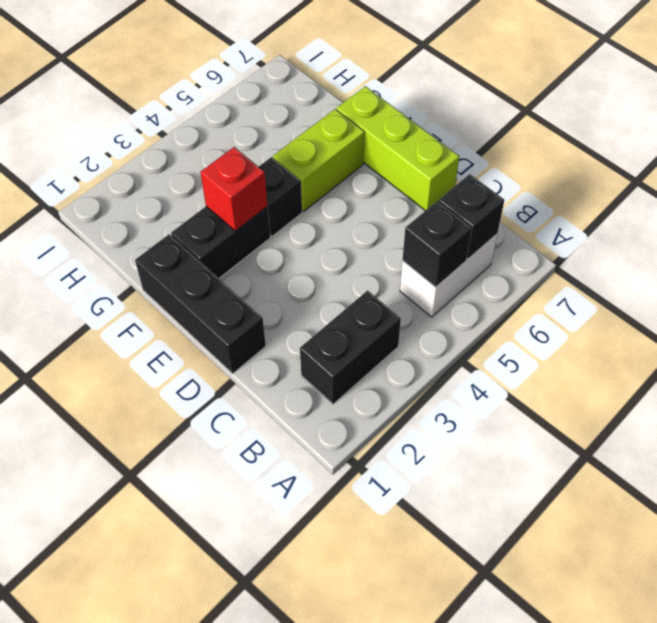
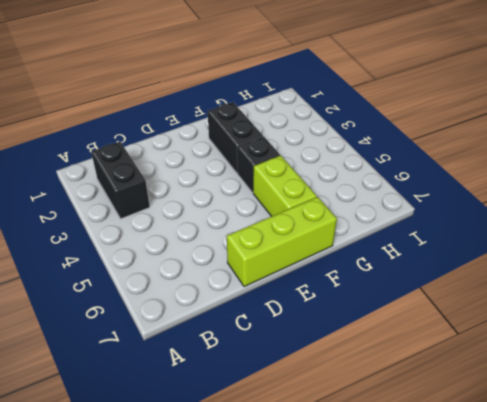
none -> white 1x2 brick [400,234,497,317]
none -> black 1x3 brick [135,234,266,374]

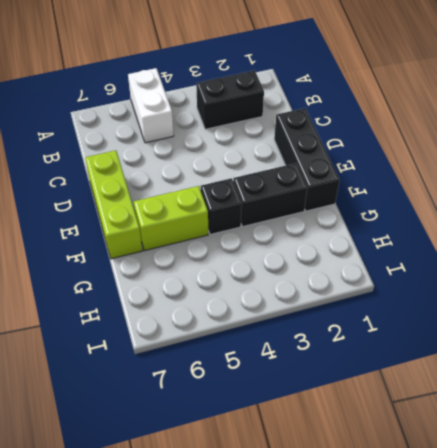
white 1x2 brick [128,68,174,143] -> white 1x2 brick turned to [400,234,497,317]
none -> black 1x1 brick [403,201,472,287]
none -> black 1x1 brick [439,174,504,259]

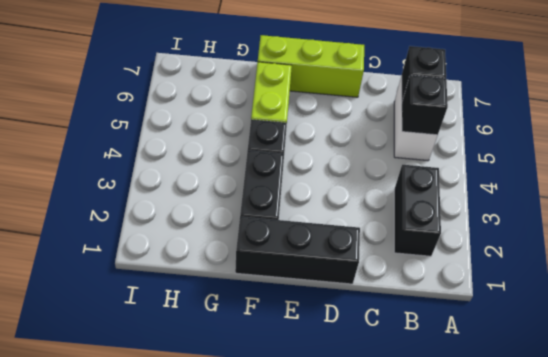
none -> red 1x1 brick [200,147,268,231]

